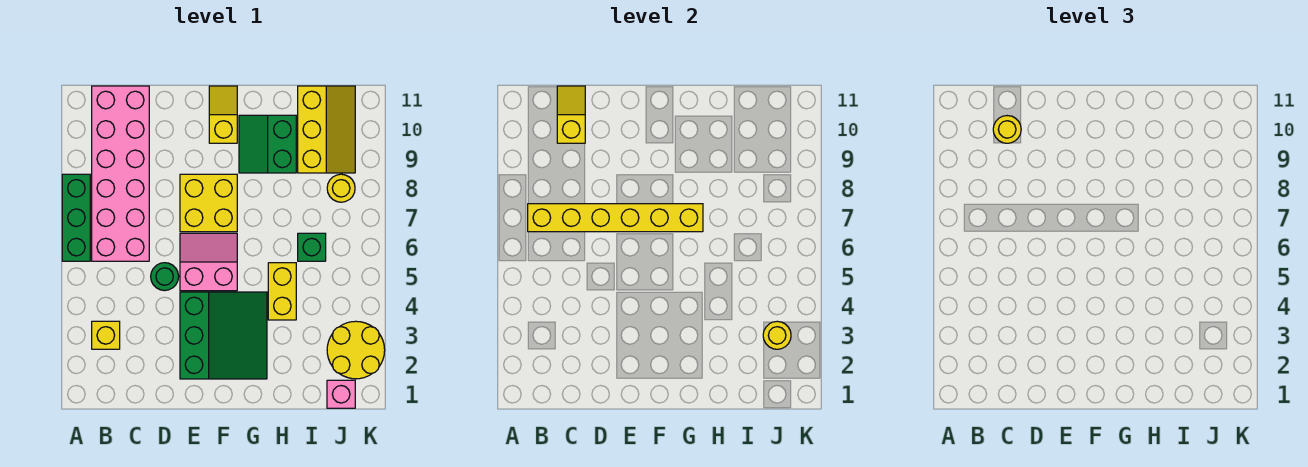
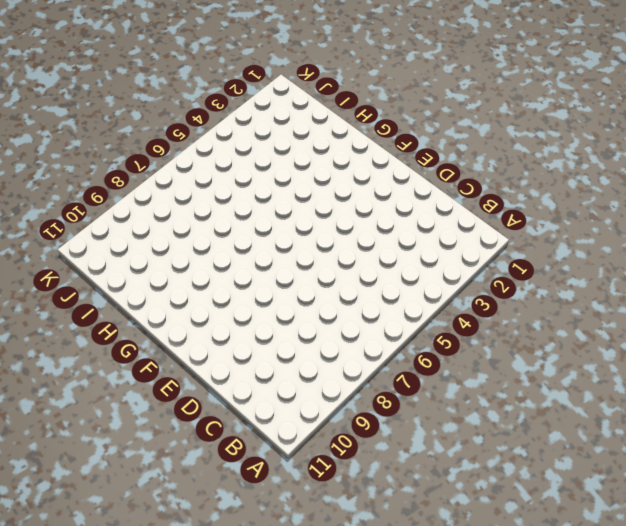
none -> green 1x3 brick [62,174,90,261]
none -> yellow 1x1 brick [92,321,120,349]
none -> pink 2x6 brick [92,86,149,261]

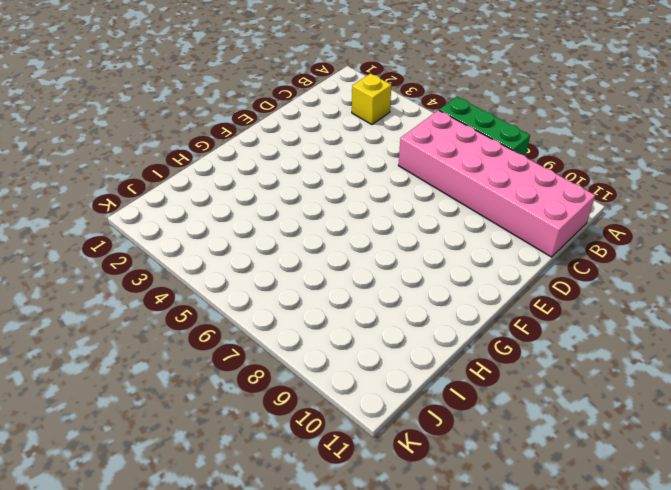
none -> green 1x1 round brick [151,263,179,291]
none -> green 3x3 slope [180,292,267,379]
none -> pink 2x2 slope [180,233,237,291]

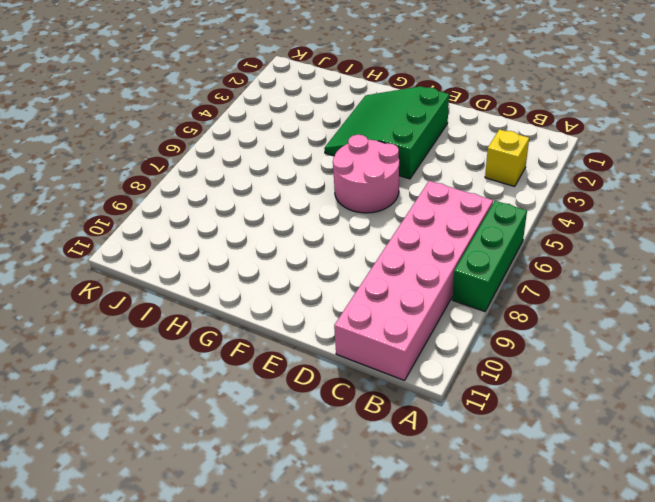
pink 2x2 round brick [333,135,399,213] -> pink 2x2 slope [180,233,237,291]
none -> green 1x1 round brick [151,263,179,291]
none -> yellow 2x2 brick [180,174,237,232]
none -> yellow 1x2 slope [209,86,237,143]

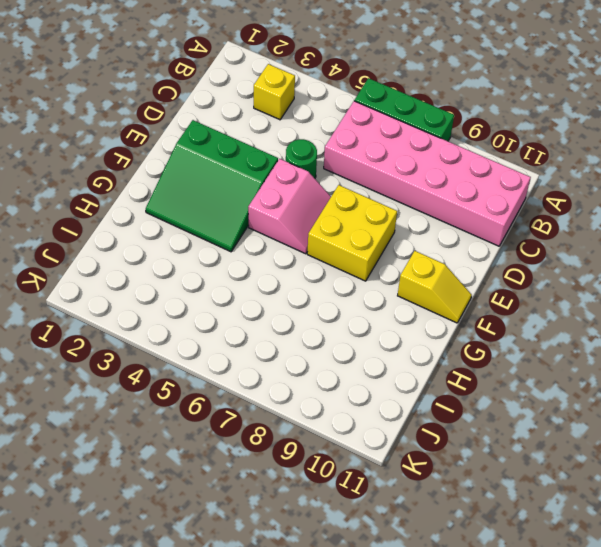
none -> green 2x2 slope [239,115,296,173]
none -> yellow 1x2 brick [268,263,296,320]
none -> green 1x1 brick [298,233,326,261]

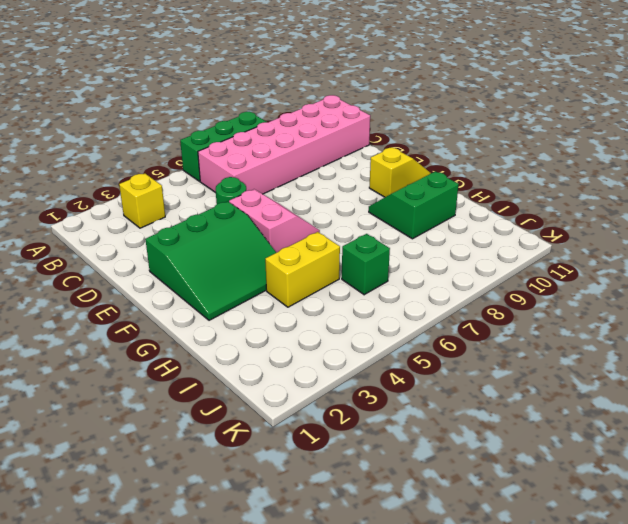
none -> yellow 2x2 brick [180,174,237,232]
none -> yellow 2x3 slope [298,86,355,173]
none -> pink 1x1 brick [327,380,355,408]

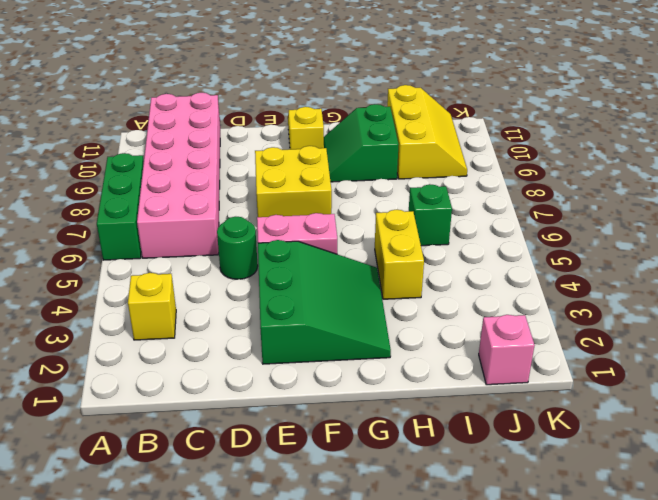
none -> yellow 2x2 round brick [327,321,385,379]
none -> yellow 1x1 round brick [327,174,355,202]
none -> yellow 1x6 brick [528,204,703,232]

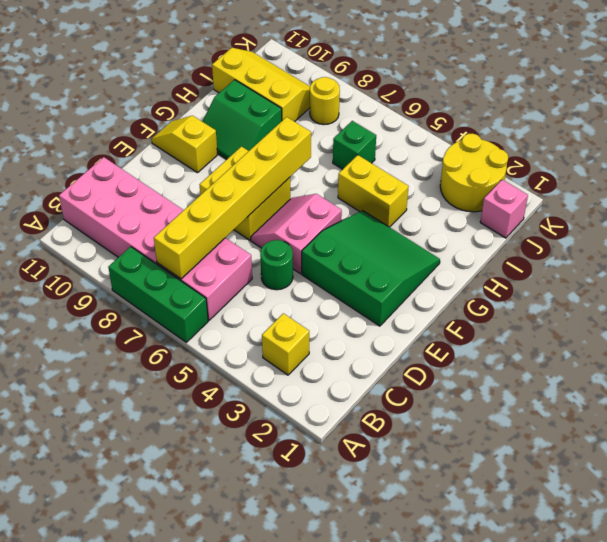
none -> yellow 1x2 slope [557,86,585,143]
none -> yellow 1x1 round brick [763,321,791,349]
none -> yellow 1x1 round brick [993,116,1021,143]

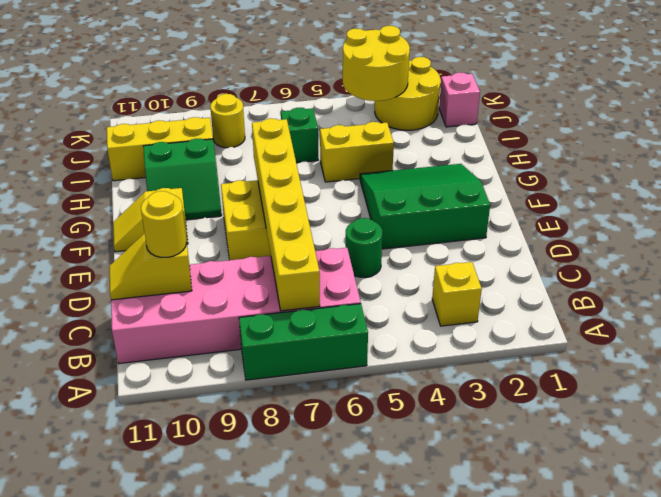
yellow 2x2 round brick [343,26,410,101] -> yellow 1x1 round brick [763,321,791,349]
none -> pink 2x2 slope [180,233,237,291]

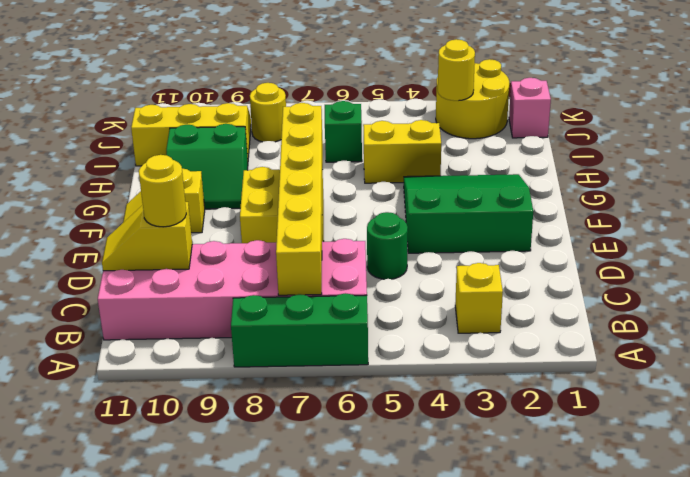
none -> pink 2x2 slope [180,233,237,291]

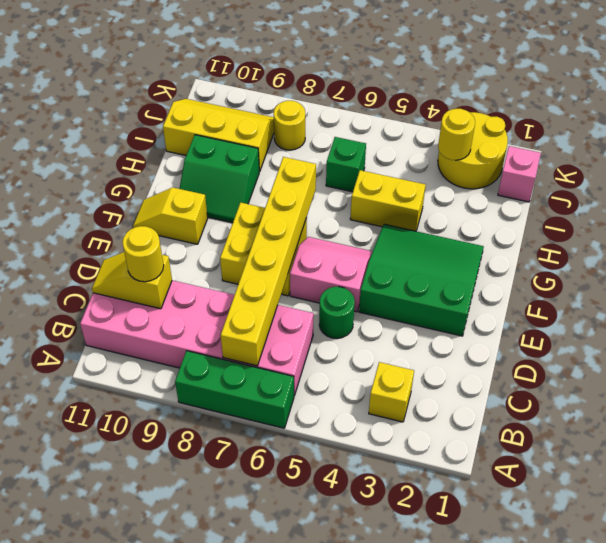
pink 2x2 slope [290,237,373,312] -> pink 2x2 slope turned to [180,233,237,291]

